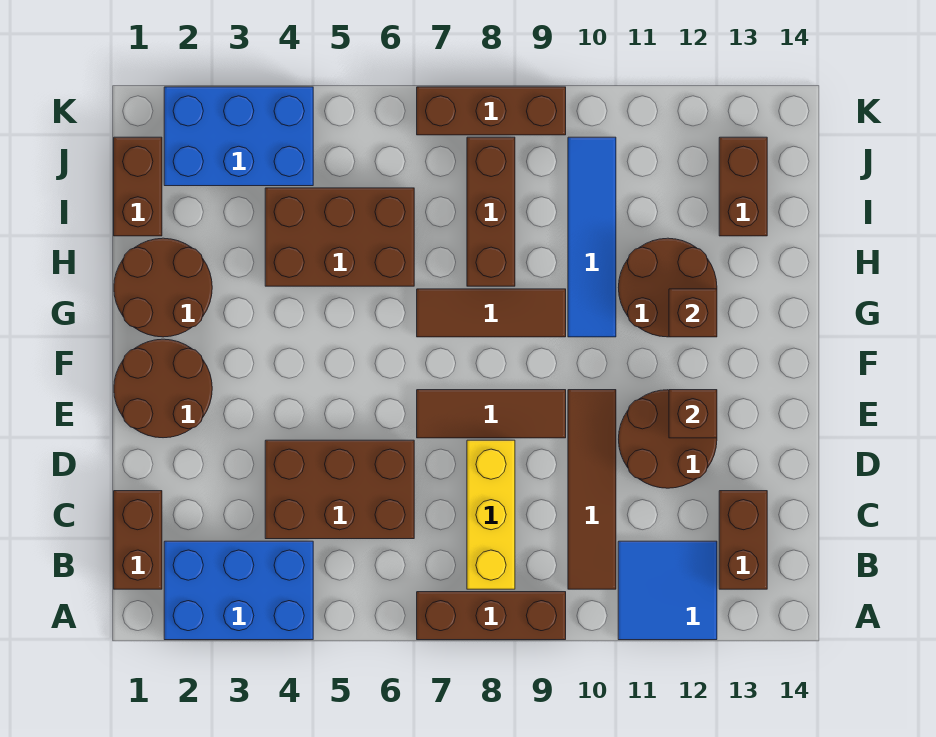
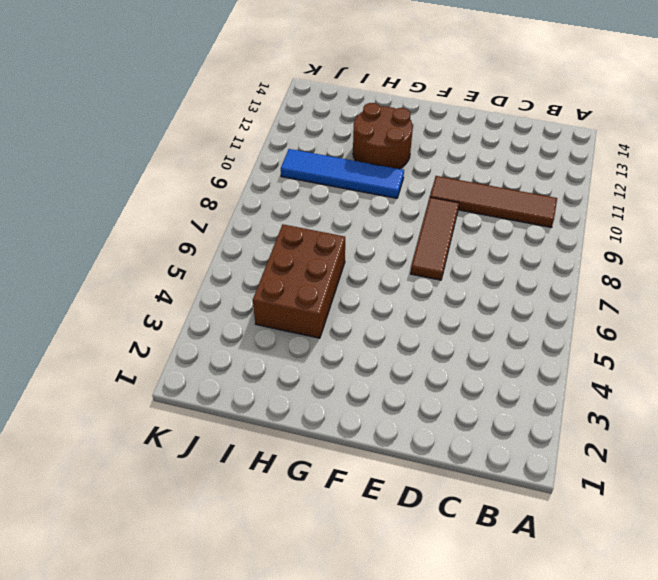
none -> blue 2x3 brick [164,541,313,640]
none -> brown 1x3 brick [417,592,566,640]
none -> blue 2x2 tile [618,541,717,640]

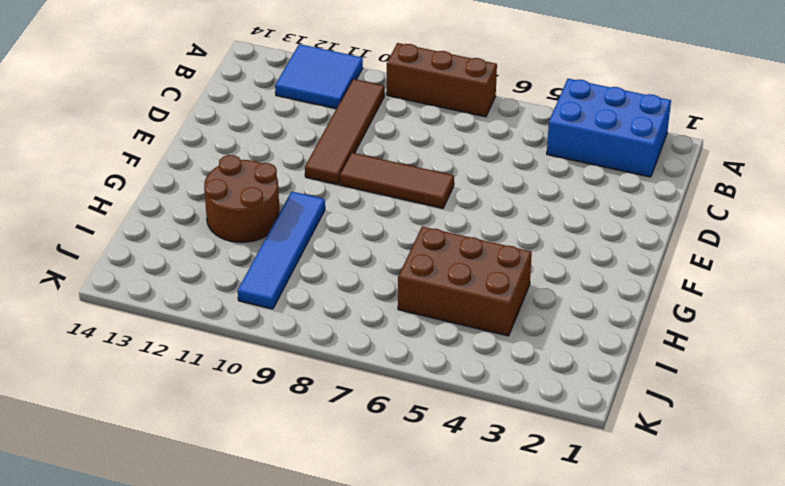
none -> brown 1x2 brick [114,491,162,589]
none -> yellow 1x3 brick [467,440,515,589]
none -> brown 1x2 brick [719,491,767,589]

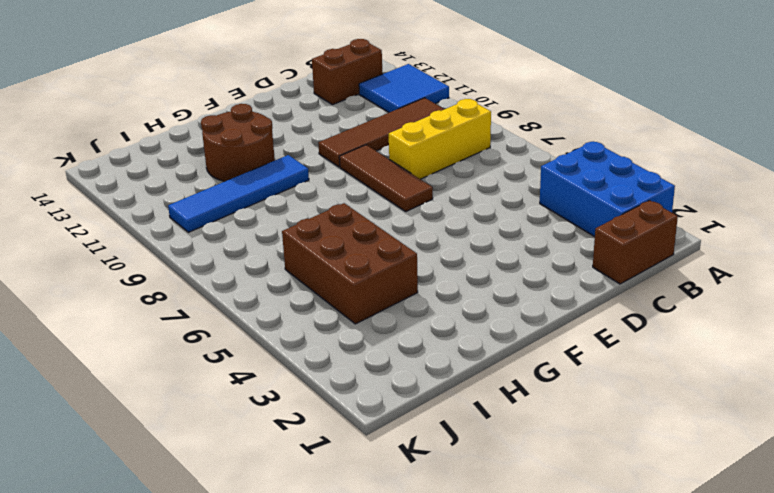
none -> brown 1x3 brick [417,592,566,640]
none -> brown 2x3 brick [265,440,414,539]
none -> brown 2x2 round brick [619,390,717,488]

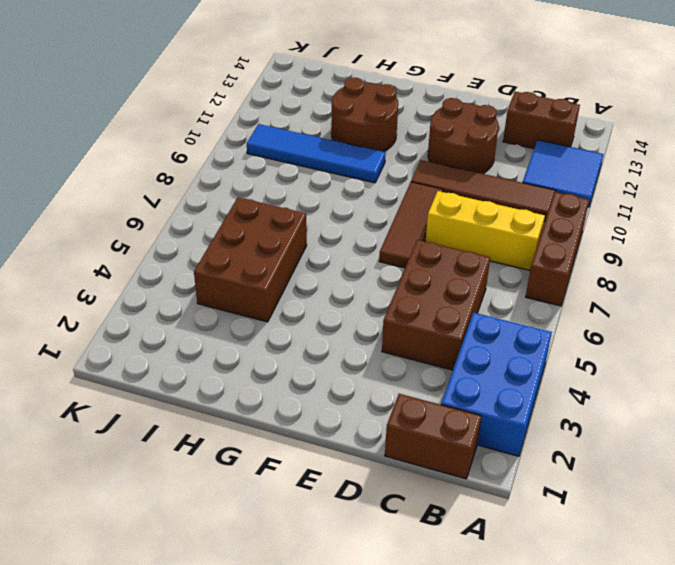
none -> brown 2x2 round brick [114,339,212,438]
none -> brown 2x2 round brick [114,238,212,337]
none -> brown 1x3 tile [417,289,566,337]

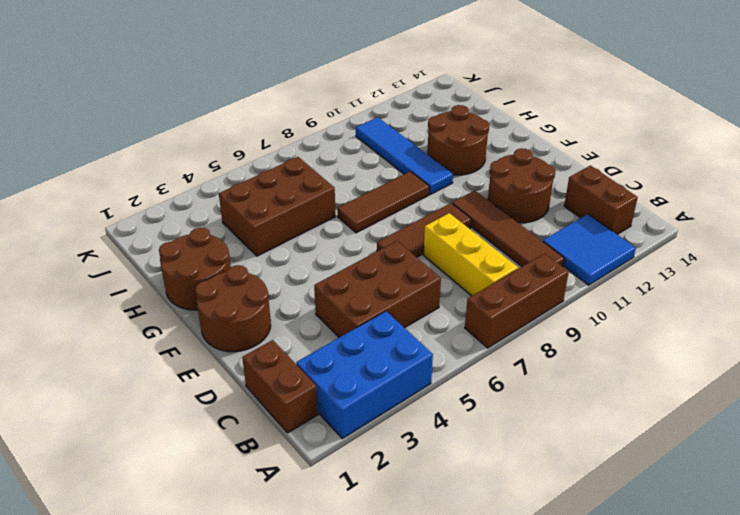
none -> brown 1x3 brick [467,137,515,286]
none -> brown 1x2 brick [114,137,162,236]
none -> brown 1x2 brick [719,137,767,236]

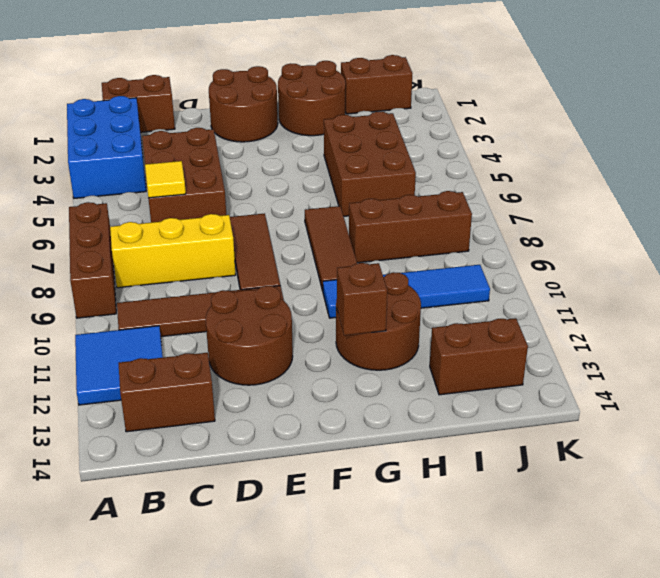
yellow 1x1 tile [145,161,186,198] -> none
none -> blue 2x3 brick [164,87,313,186]
none -> brown 1x3 brick [417,87,566,135]
none -> brown 1x1 brick [669,390,717,438]

